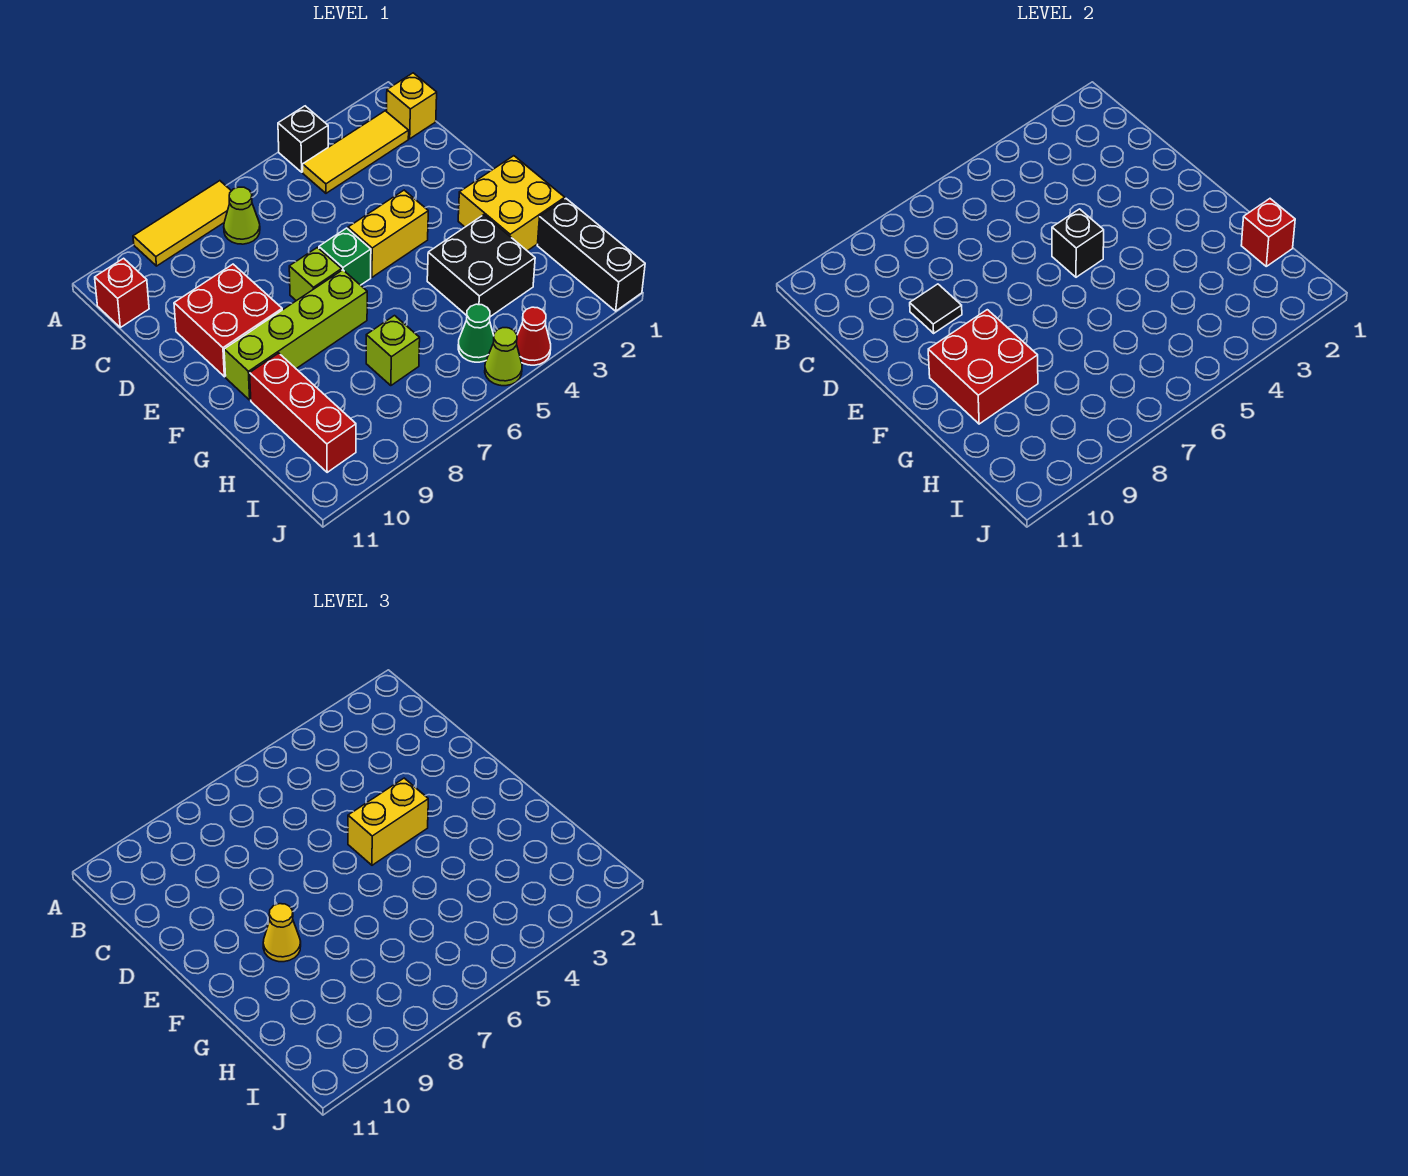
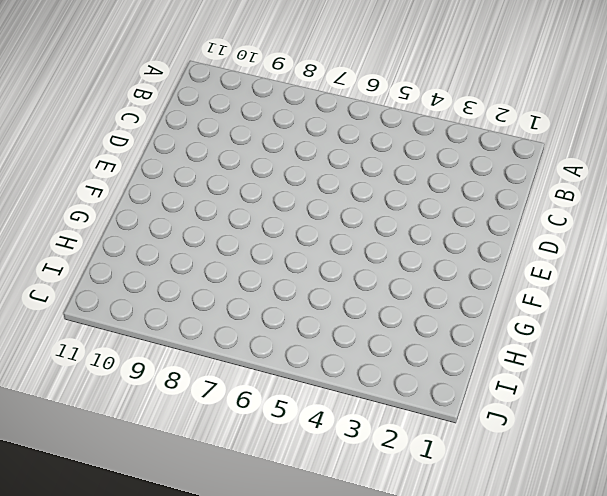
none -> black 1x1 brick [278,106,328,172]
none -> yellow 1x3 tile [133,181,231,266]
none -> yellow 1x1 brick [387,73,437,139]

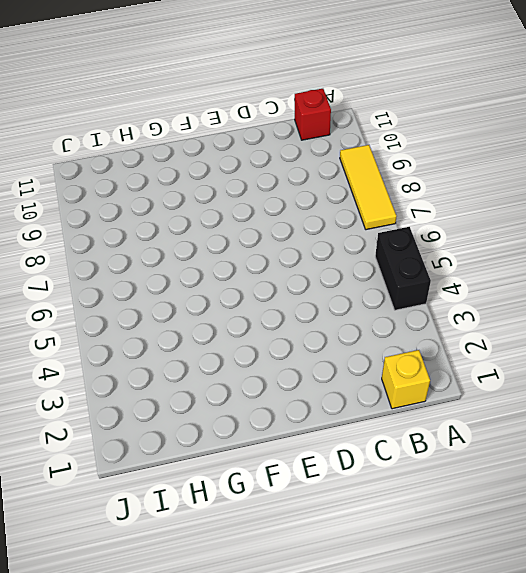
black 1x2 brick [375,227,431,310] -> black 1x1 brick [278,106,328,172]
none -> yellow 1x3 tile [303,111,409,193]
none -> lime 1x1 cone [224,187,260,244]
none -> red 2x2 brick [174,264,282,377]

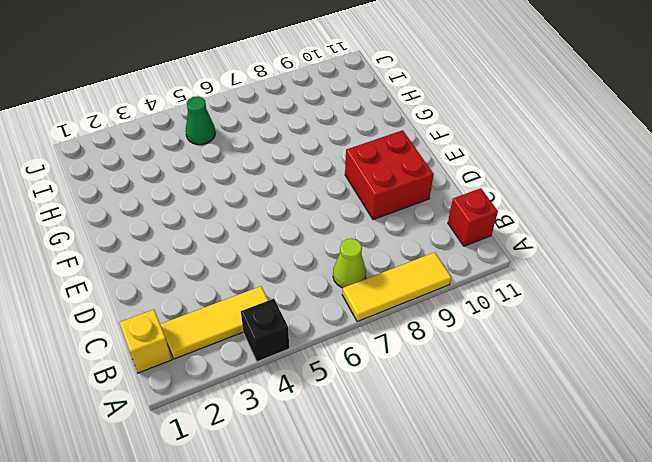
none -> yellow 1x2 brick [348,190,428,277]
none -> green 1x1 brick [319,228,371,285]
none -> lime 1x1 brick [289,248,342,301]

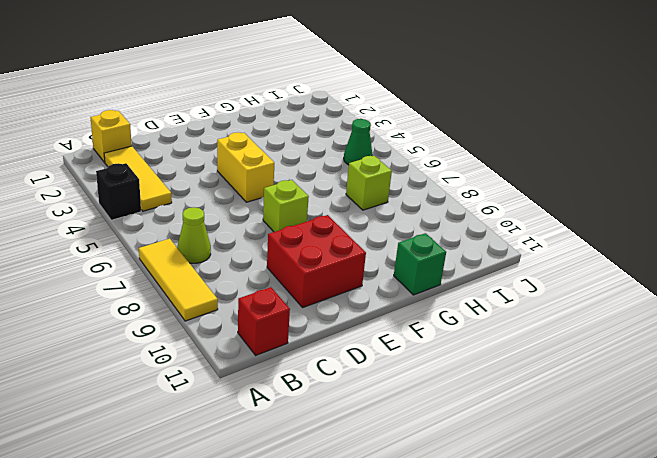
green 1x1 brick [394,233,446,295] -> green 1x1 brick moved to [319,228,371,285]
none -> yellow 2x2 brick [458,156,565,251]
none -> lime 1x4 brick [224,270,367,400]
none -> black 2x2 brick [427,215,535,317]

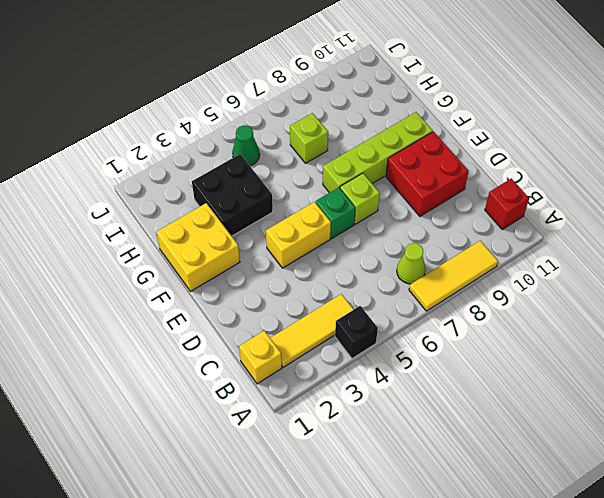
none -> red 1x3 brick [250,353,356,472]
none -> black 1x3 brick [537,199,645,311]
none -> red 1x1 cone [517,307,551,365]

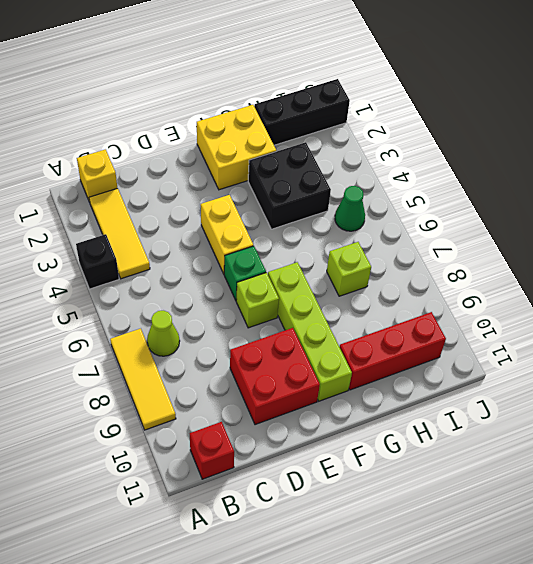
none -> red 1x1 cone [517,307,551,365]
none -> lime 1x1 cone [485,328,522,386]
none -> black 1x1 tile [910,284,962,333]

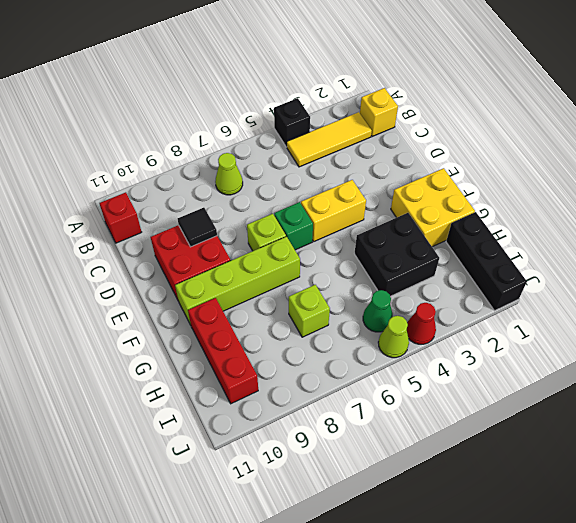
none -> yellow 1x3 tile [133,181,231,266]
none -> black 1x1 brick [1052,209,1104,277]
none -> red 2x2 brick [928,310,1038,424]

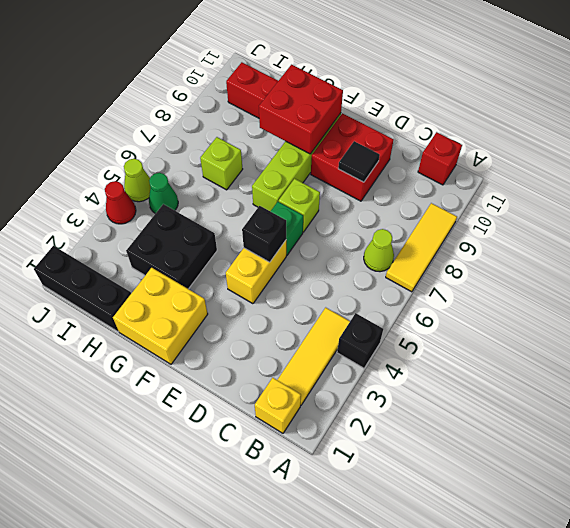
none -> red 1x1 brick [1241,199,1295,266]
none -> yellow 1x2 brick [348,778,428,865]
none -> yellow 1x1 cone [263,904,301,962]

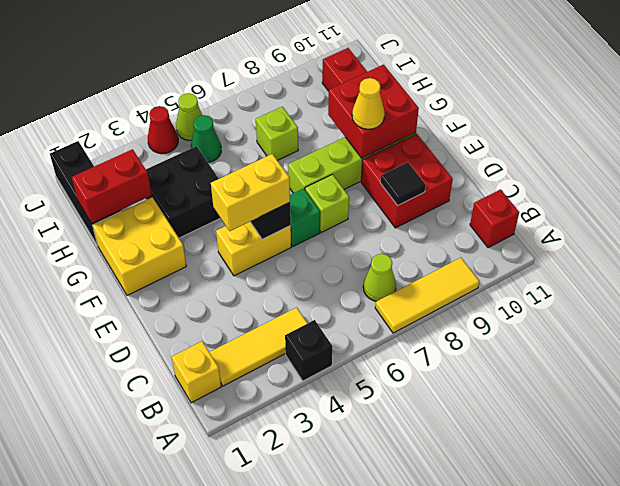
red 1x2 brick [72,149,152,223] -> red 1x1 brick [1241,199,1295,266]

